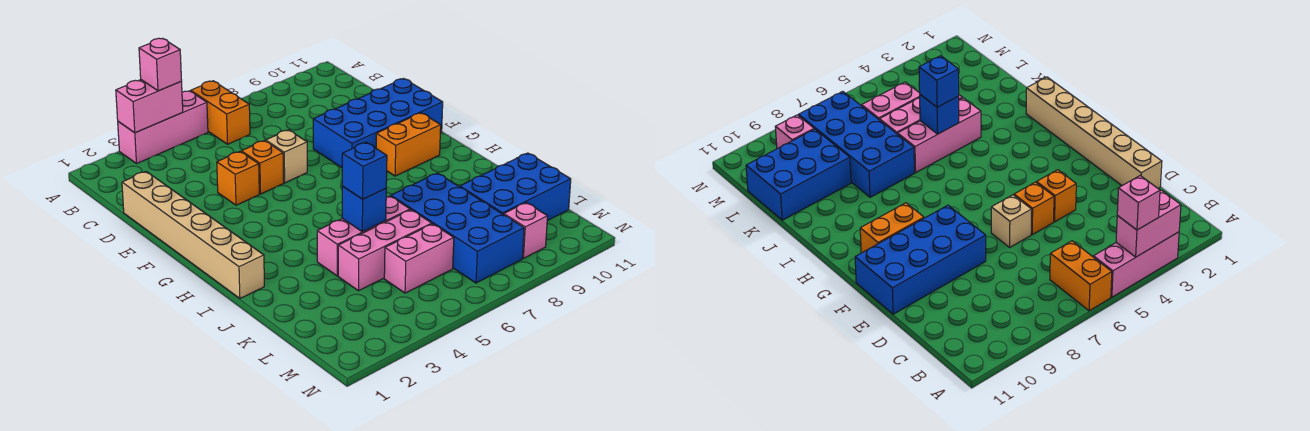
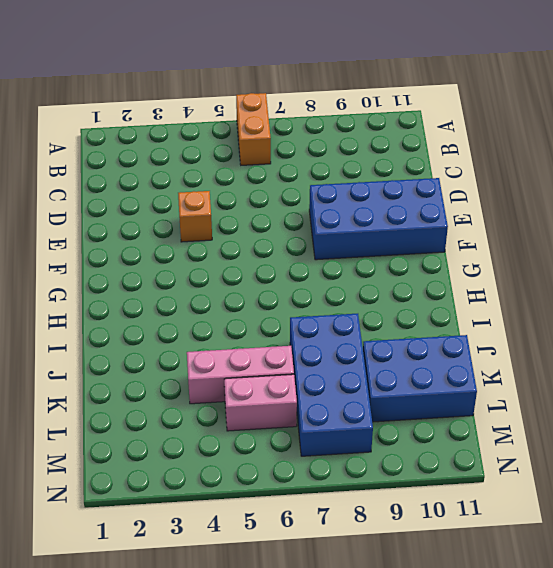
none -> pink 1x3 brick [118,91,208,164]
none -> tan 1x6 brick [122,171,264,298]
none -> orange 1x1 brick [241,141,284,194]

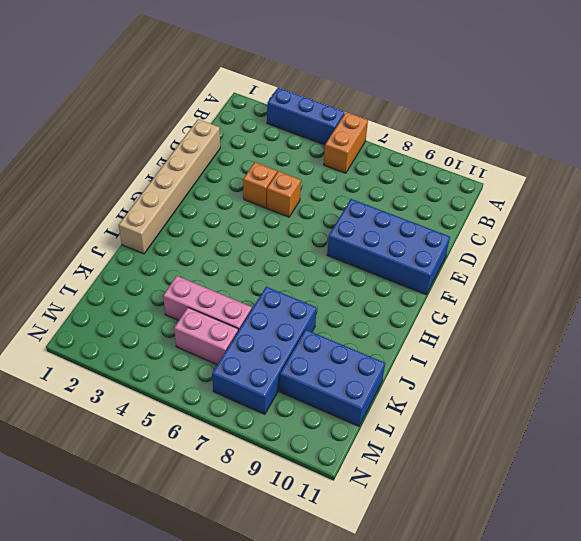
blue 1x3 brick [267,88,345,145] -> pink 1x3 brick [118,91,208,164]
none -> tan 1x1 brick [266,130,307,183]
none -> orange 1x2 brick [376,113,441,176]
none -> pink 1x3 brick [317,196,410,276]

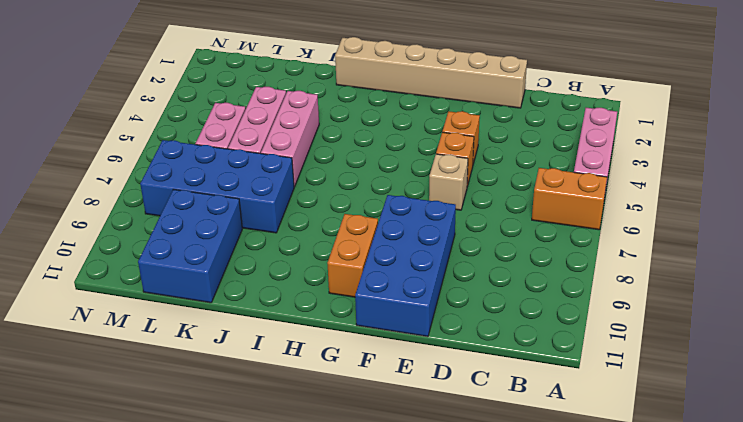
none -> pink 1x1 brick [504,203,548,258]
none -> pink 1x2 brick [116,80,183,133]
none -> blue 1x1 brick [342,186,386,232]

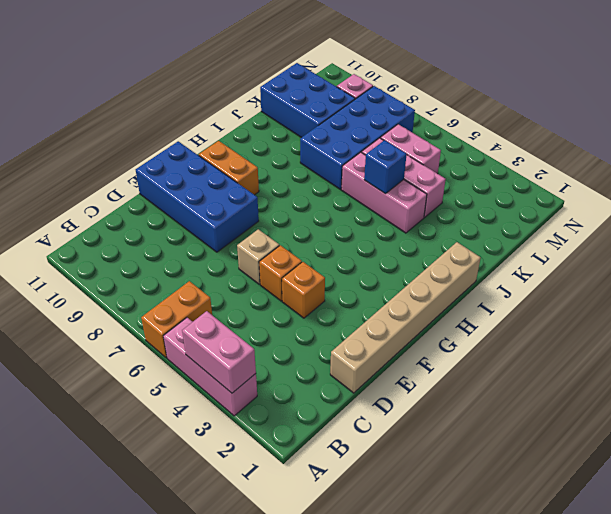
none -> pink 1x1 brick [139,38,182,91]
none -> blue 1x1 brick [342,142,387,199]

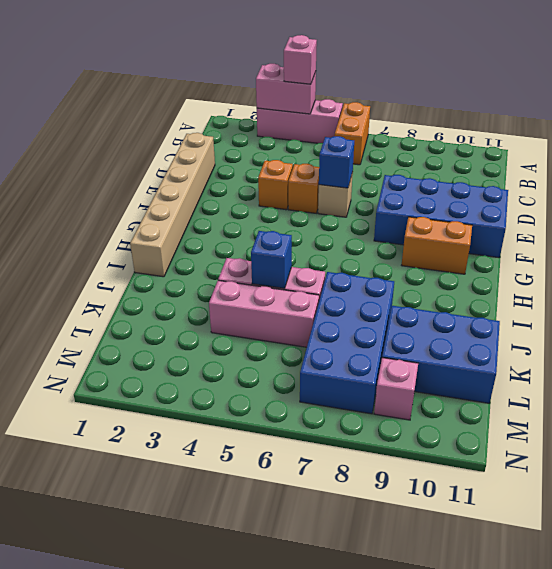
blue 1x1 brick [319,136,354,188] -> blue 1x1 brick moved to [342,142,387,199]
none -> pink 1x2 brick [384,224,454,293]

